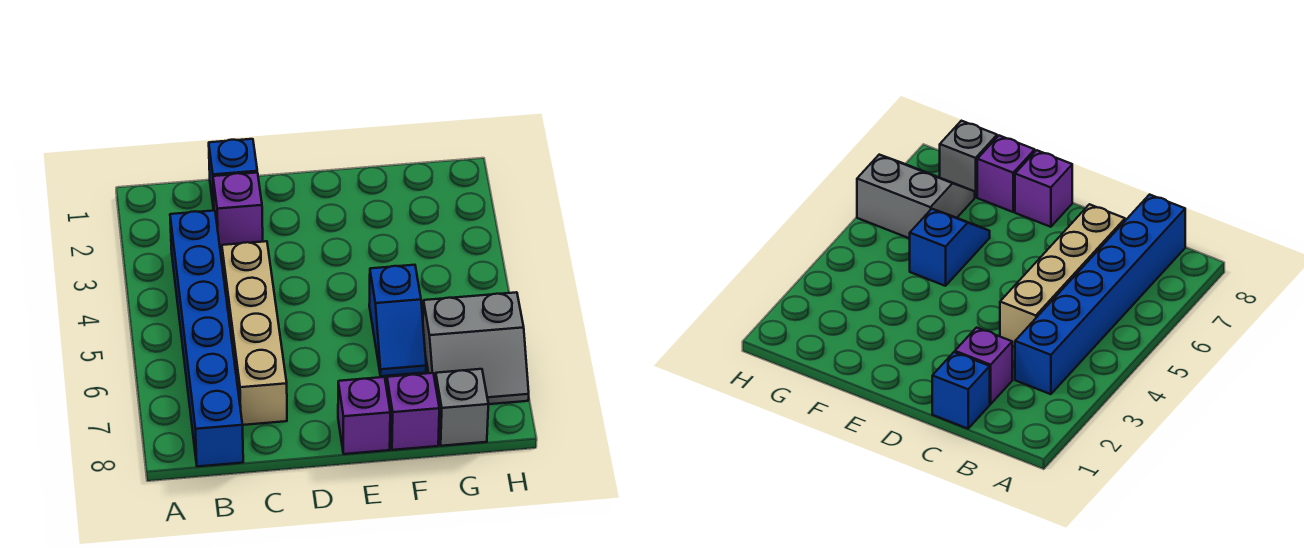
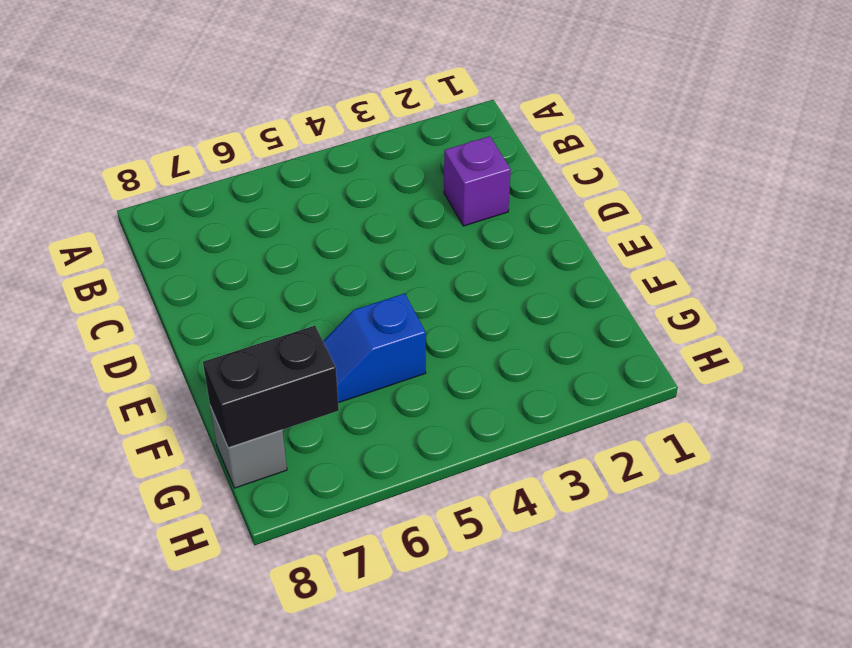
black 1x2 brick [203,326,339,448] -> none
none -> blue 1x6 brick [170,211,243,467]
none -> blue 1x1 brick [209,139,257,209]

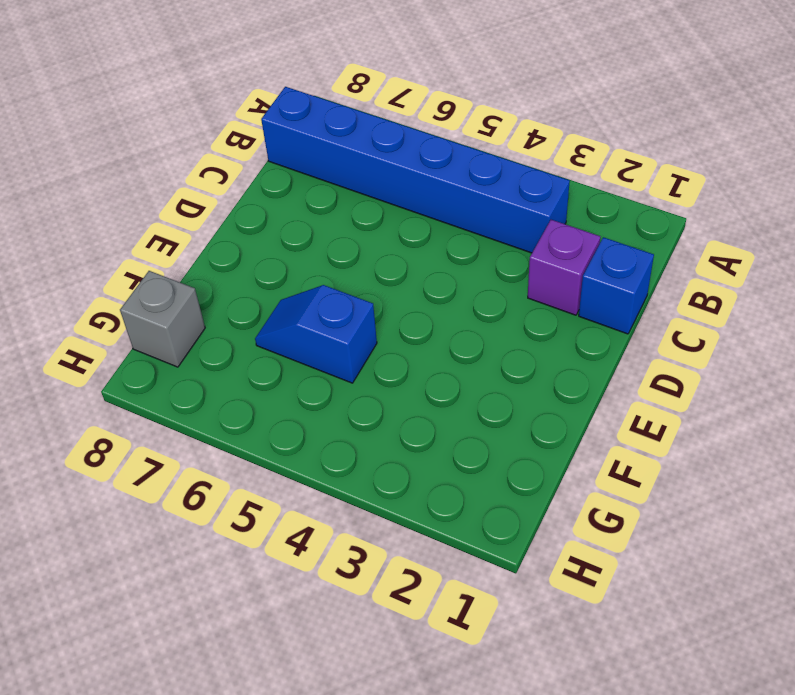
none -> tan 1x4 brick [222,241,287,425]
none -> purple 1x1 brick [338,377,390,454]

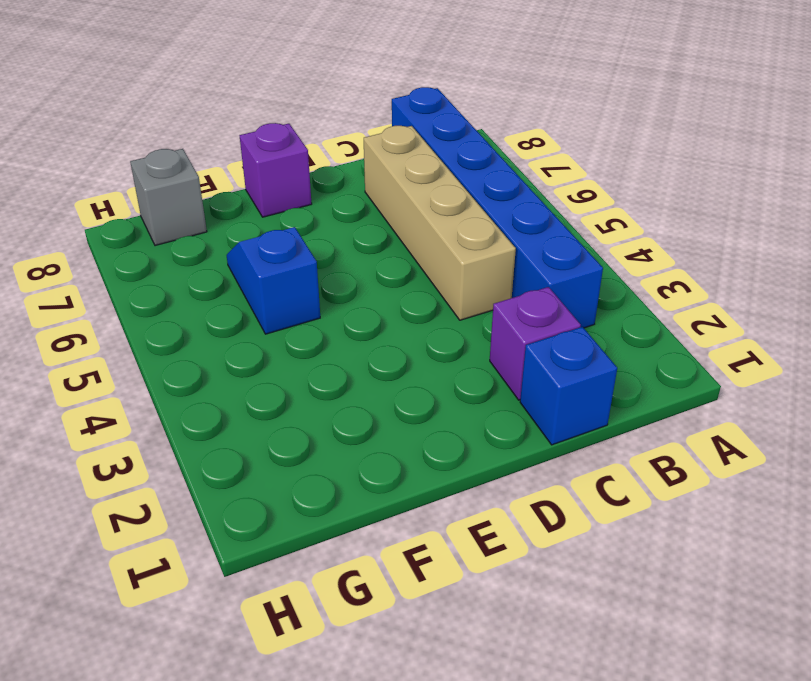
none -> purple 1x1 brick [387,373,439,450]
none -> grey 2x2 slope [423,292,529,404]

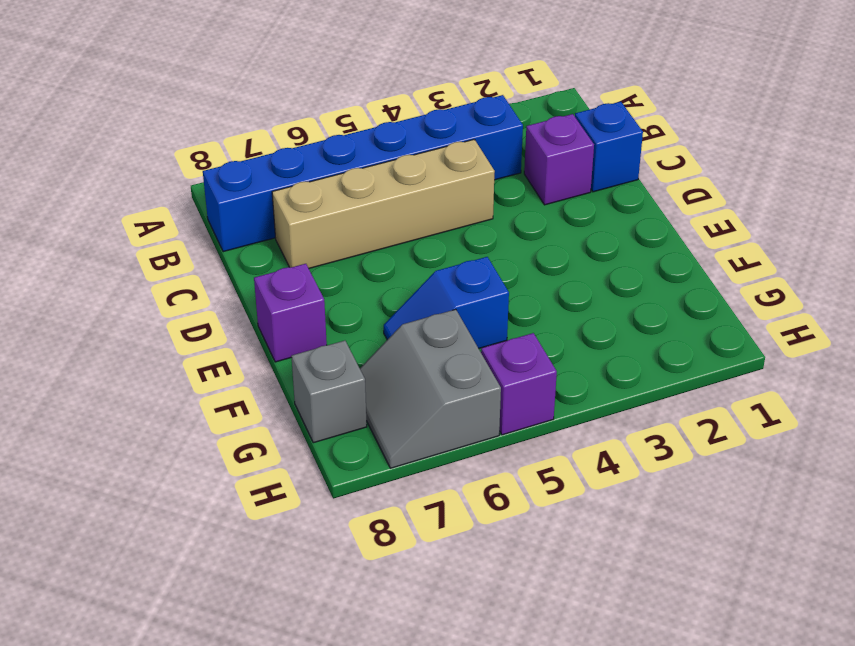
purple 1x1 brick [481,333,557,435] -> purple 1x1 brick moved to [387,373,439,450]

